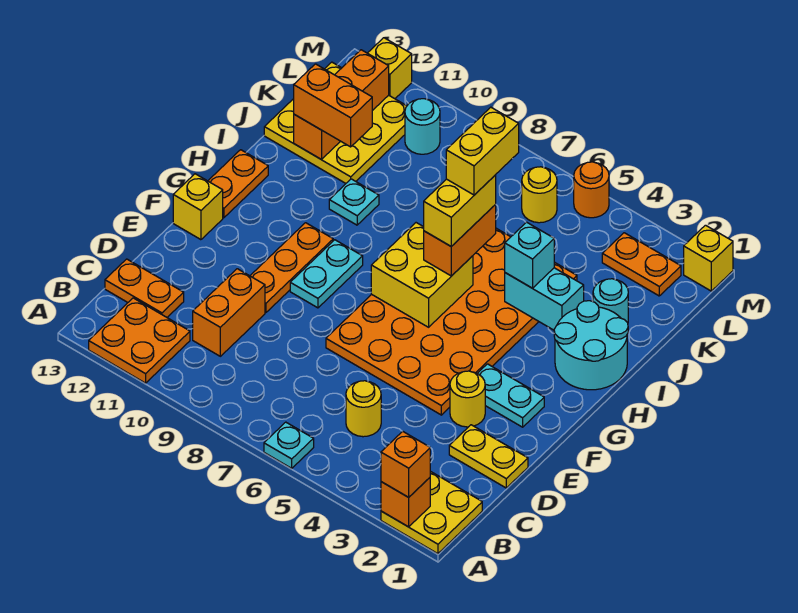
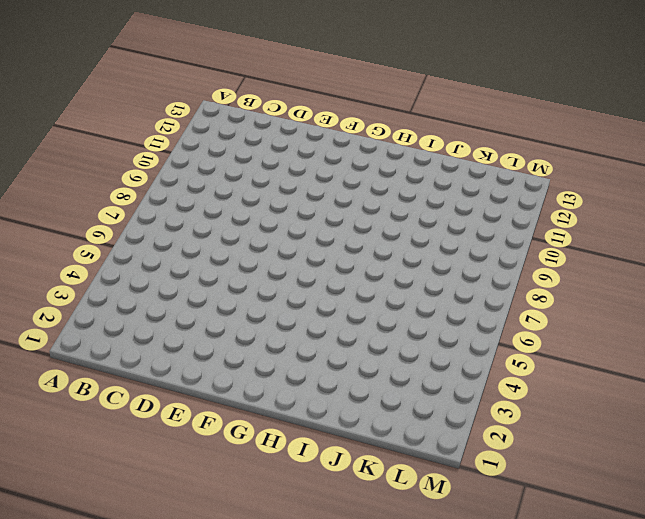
none -> yellow 2x2 plate [381,471,482,554]
none -> cyan 1x1 plate [264,422,314,468]
none -> orange 2x2 plate [89,298,190,383]
none -> yellow 1x1 round brick [346,381,381,437]

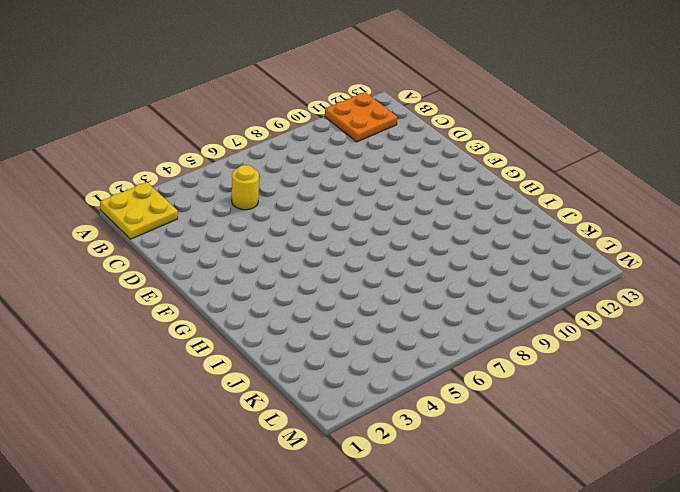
none -> cyan 1x1 plate [264,422,314,468]
none -> orange 1x2 brick [193,269,265,356]
none -> orange 1x2 plate [105,259,184,317]
none -> yellow 1x2 plate [449,425,528,488]

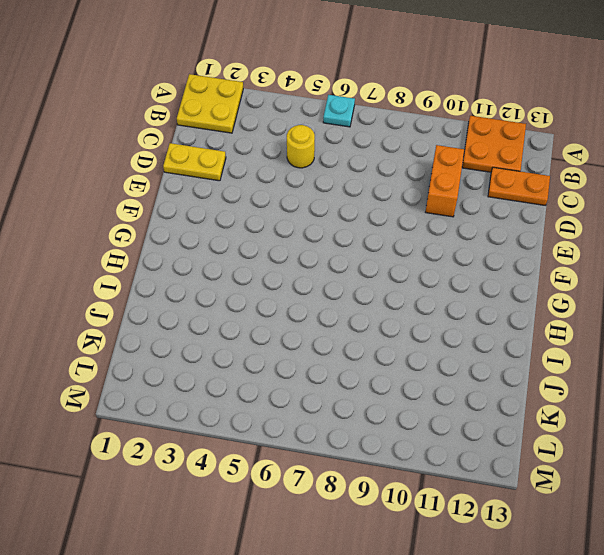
none -> yellow 1x1 round brick [450,371,485,427]
none -> orange 4x6 plate [326,228,577,415]
none -> orange 1x3 plate [250,223,333,313]
none -> cyan 1x2 plate [477,364,544,427]

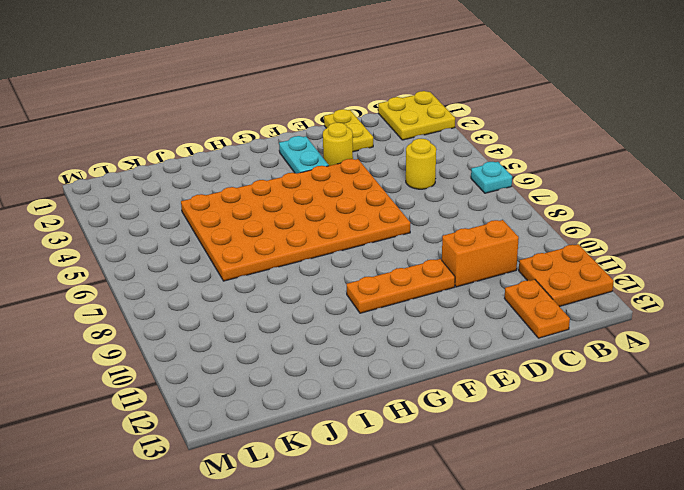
none -> cyan 1x2 plate [290,240,363,308]
none -> yellow 1x1 brick [173,174,223,240]
none -> orange 1x2 plate [208,150,268,218]
none -> cyan 2x2 round brick [554,301,628,390]

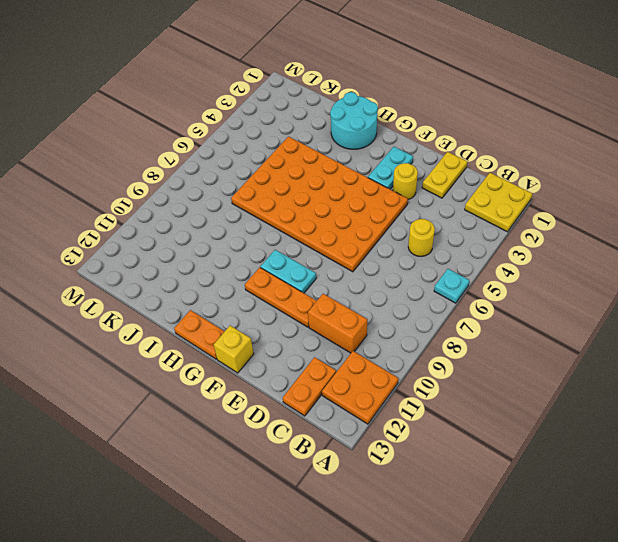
none -> cyan 1x1 plate [329,179,379,225]
none -> cyan 1x1 round brick [593,279,628,323]
none -> yellow 3x3 plate [264,62,407,183]
none -> orange 1x2 plate [602,233,681,296]

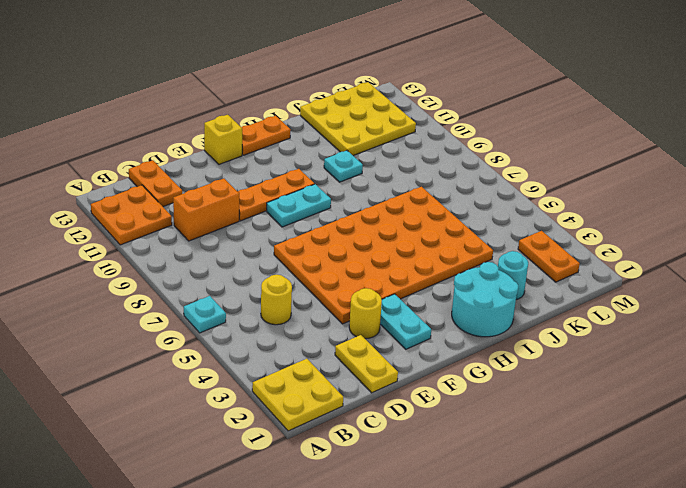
none -> yellow 1x1 round brick [522,167,557,223]
none -> cyan 1x1 round brick [405,99,440,154]
none -> yellow 1x1 brick [684,225,733,291]
none -> orange 1x1 round brick [574,162,609,218]

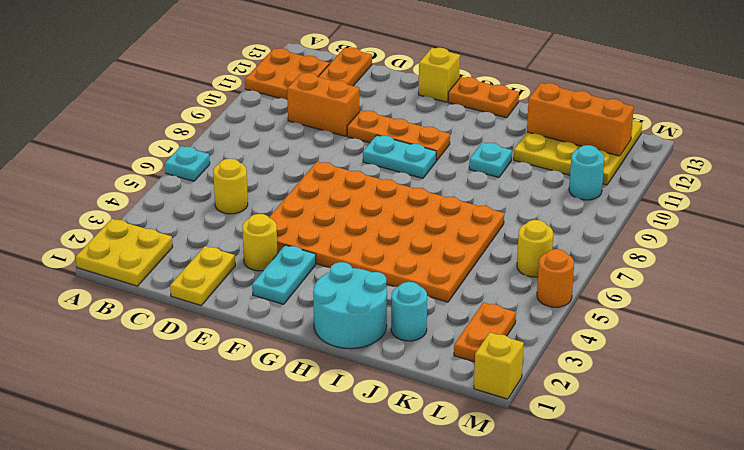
none -> yellow 1x1 brick [368,38,412,99]
none -> orange 1x1 brick [381,478,430,527]
none -> yellow 2x2 brick [371,223,473,327]
none -> cyan 1x2 brick [505,268,584,330]

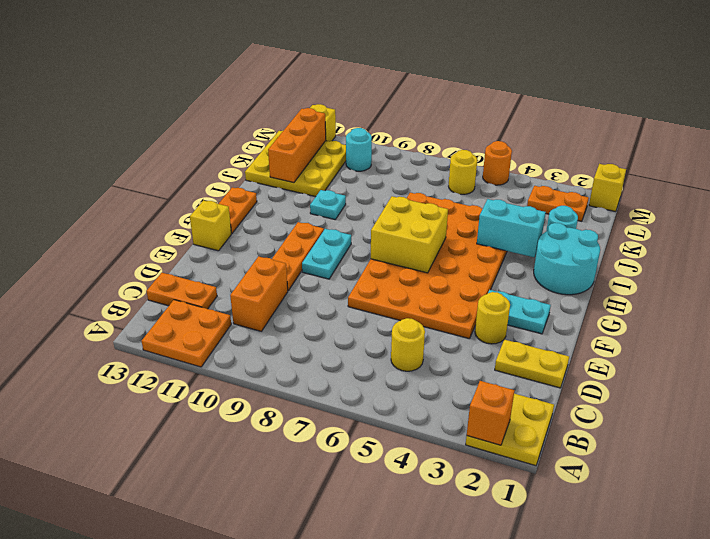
none -> cyan 1x1 plate [264,422,314,468]
none -> orange 1x1 brick [381,431,430,497]
none -> orange 1x2 brick [424,205,496,276]
none -> cyan 1x1 brick [505,222,554,288]

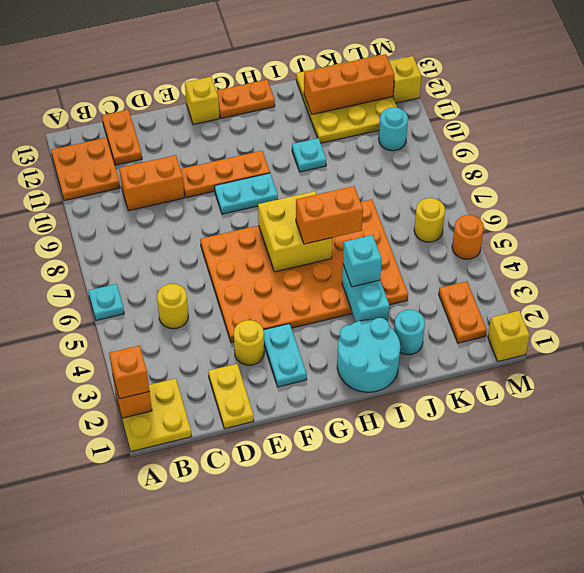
none -> orange 1x2 brick [294,64,372,147]
none -> yellow 1x2 brick [424,175,496,246]
none -> yellow 1x2 brick [446,107,519,195]

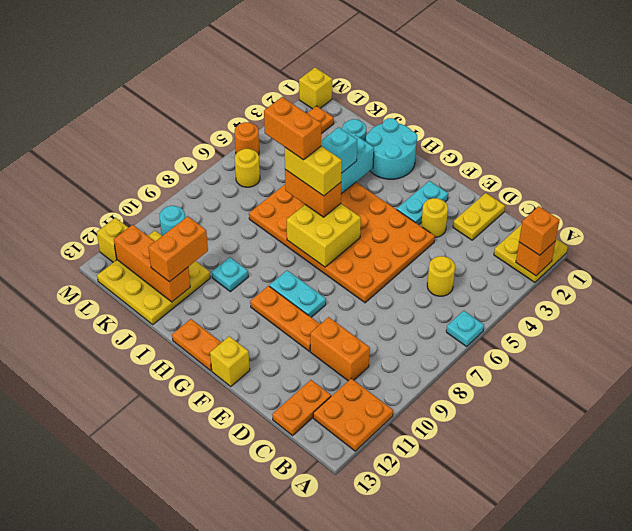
orange 1x2 brick [264,97,322,160] -> yellow 1x2 brick [446,107,519,195]

